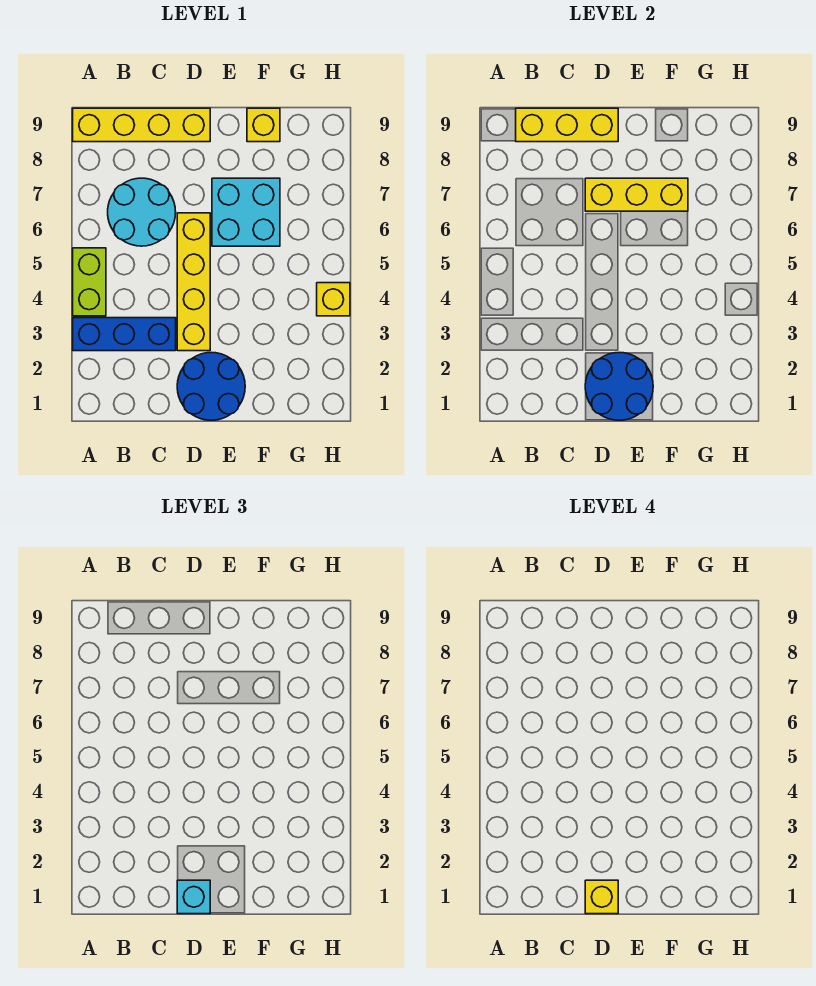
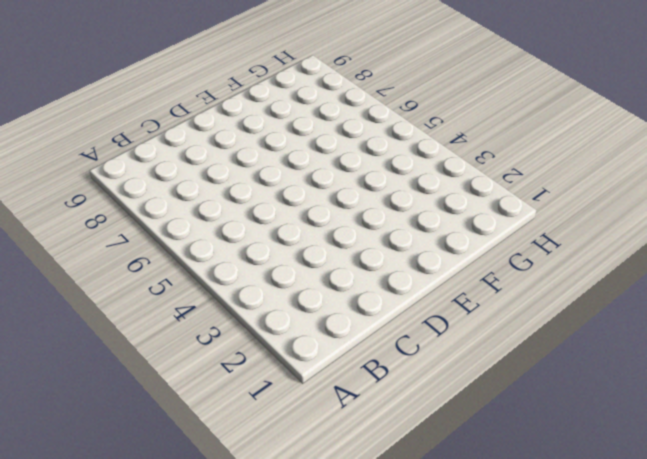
none -> blue 1x3 brick [73,318,176,351]
none -> lime 1x2 brick [73,248,106,316]
none -> yellow 1x4 brick [73,108,210,142]

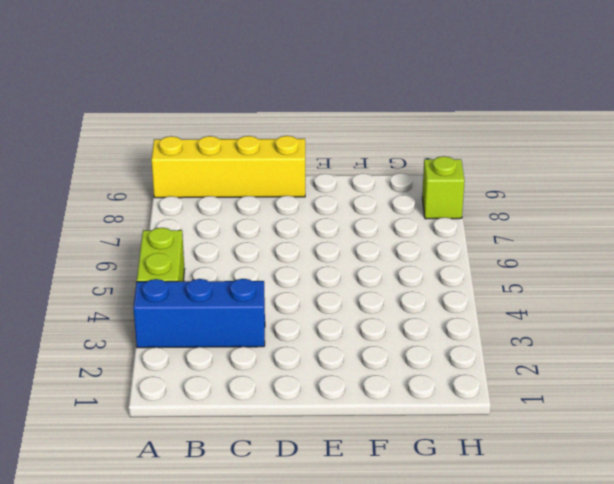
lime 1x1 brick [422,156,465,219] -> none
none -> cyan 2x2 round brick [108,178,176,246]
none -> blue 2x2 round brick [177,352,245,420]
none -> yellow 1x4 brick [177,213,210,351]

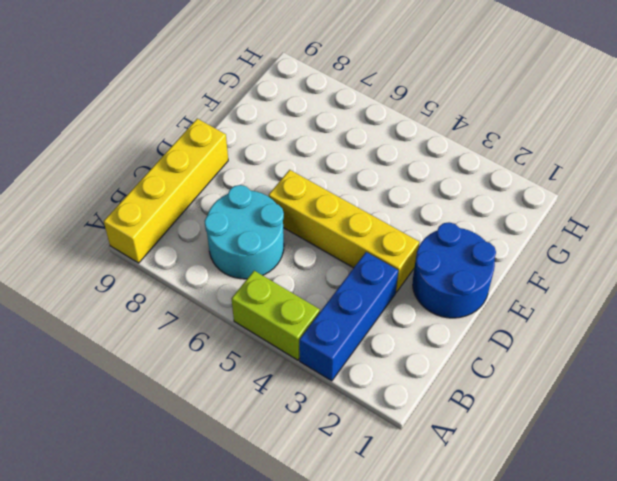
none -> cyan 2x2 brick [212,178,280,246]
none -> yellow 1x1 brick [247,108,280,142]
none -> yellow 1x1 brick [317,283,350,316]

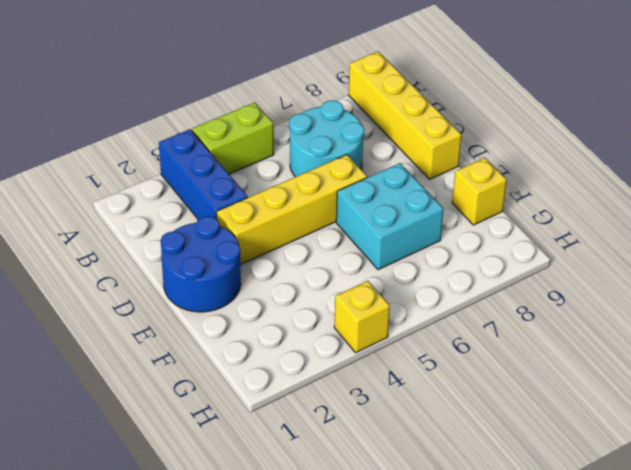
none -> yellow 1x3 brick [516,108,618,142]
none -> blue 2x2 round brick [585,352,653,420]
none -> yellow 1x3 brick [585,178,688,211]

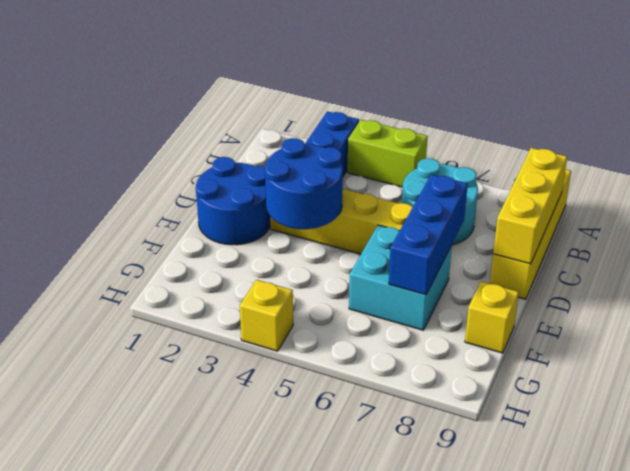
blue 2x2 round brick [265,138,343,229] -> blue 2x2 round brick moved to [585,352,653,420]
blue 1x3 brick [389,174,468,295] -> yellow 1x3 brick [585,178,688,211]
none -> cyan 1x1 brick [177,880,210,914]
none -> yellow 1x1 brick [585,880,618,914]

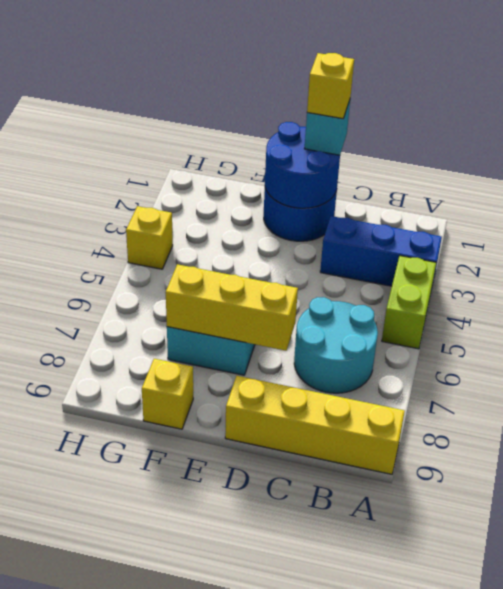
none -> yellow 1x4 brick [177,213,210,351]
none -> yellow 1x3 brick [516,108,618,142]

